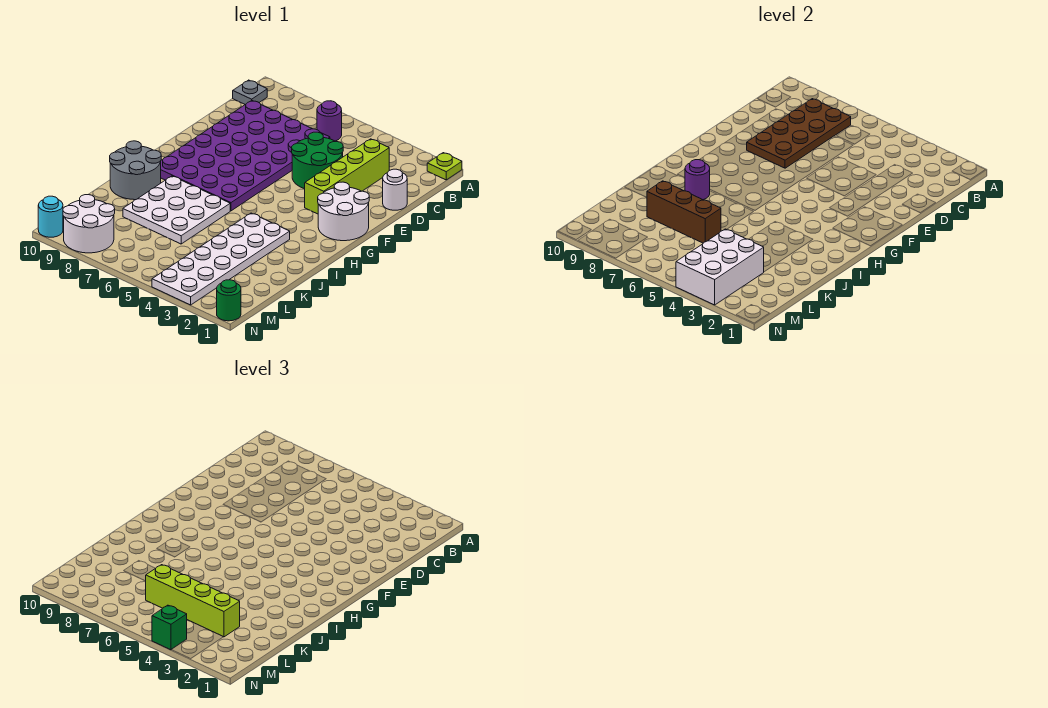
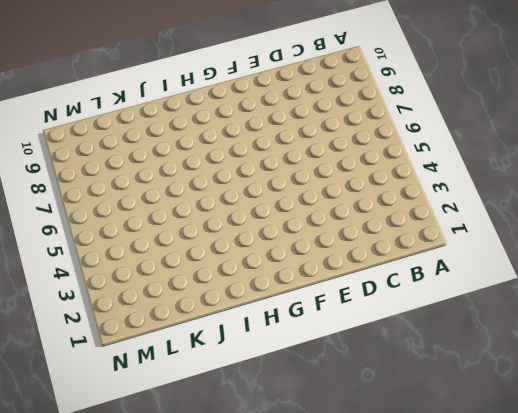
none -> lime 1x1 plate [427,153,462,180]
none -> purple 1x1 round brick [317,101,342,141]
none -> grey 1x1 plate [233,80,267,104]

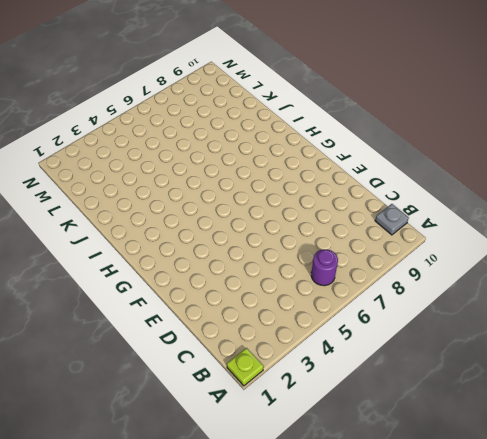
none -> lime 1x4 brick [305,139,389,214]
none -> purple 4x6 plate [160,101,330,211]
none -> white 1x1 round brick [383,169,407,210]

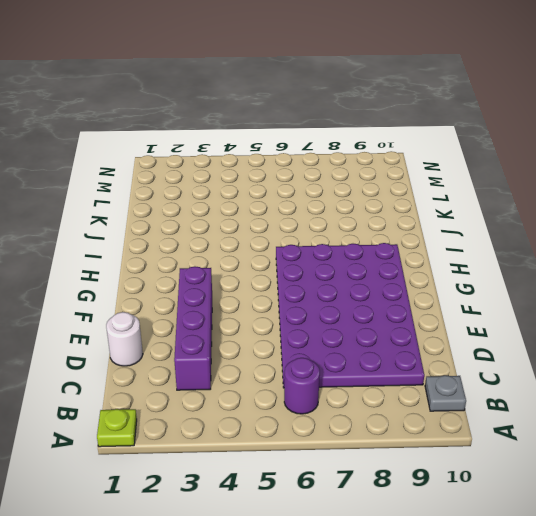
purple 1x4 brick [174,266,212,390] -> lime 1x4 brick [305,139,389,214]
none -> green 2x2 round brick [292,132,343,189]
none -> white 2x2 round brick [318,182,369,241]
none -> white 2x6 plate [152,213,290,305]

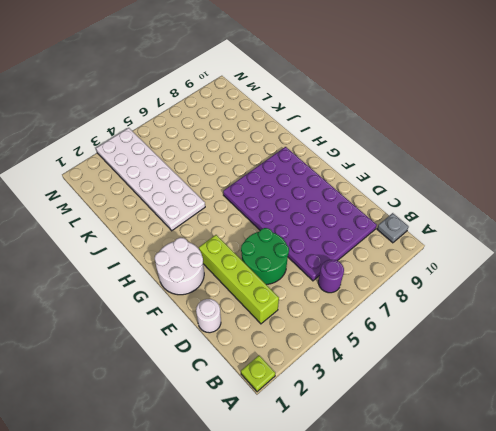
none -> white 3x3 plate [123,176,230,244]
none -> grey 2x2 round brick [110,141,161,200]
none -> white 2x2 round brick [63,195,115,253]

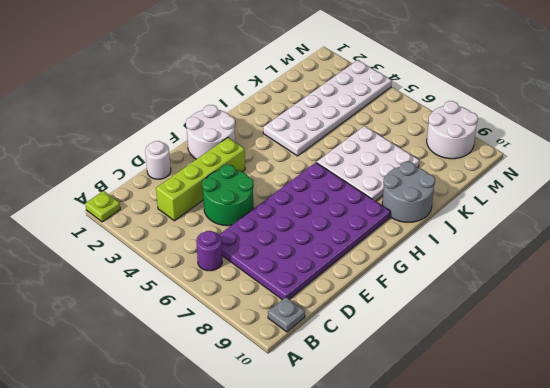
none -> green 1x1 round brick [217,280,241,321]
none -> cyan 1x1 round brick [38,196,63,237]
none -> brown 2x4 plate [747,99,851,168]

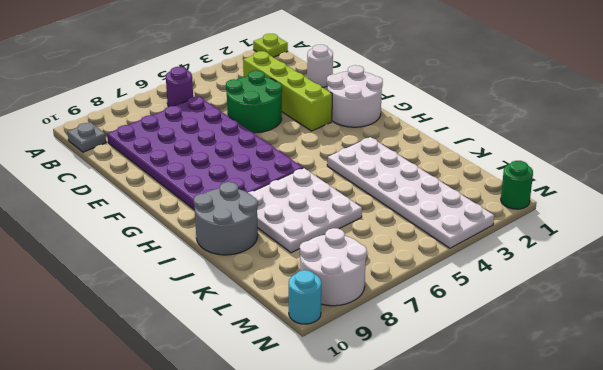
none -> brown 2x4 plate [747,99,851,168]
none -> purple 1x1 round brick [685,160,710,200]
none -> brown 1x3 brick [647,181,721,243]

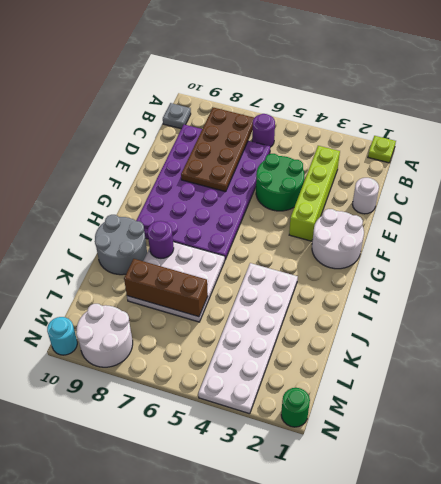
none -> white 2x3 brick [676,229,764,305]
none -> lime 1x4 brick [146,565,240,637]
none -> green 1x1 brick [152,605,187,650]

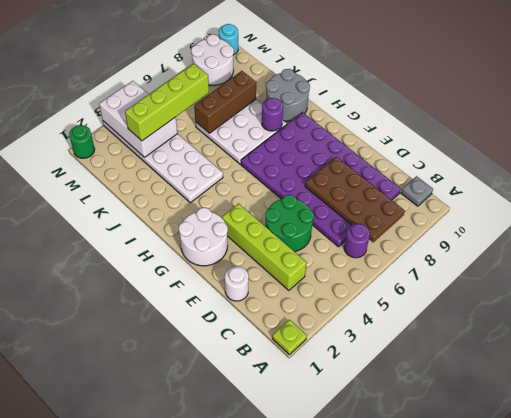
none -> green 1x1 brick [152,605,187,650]

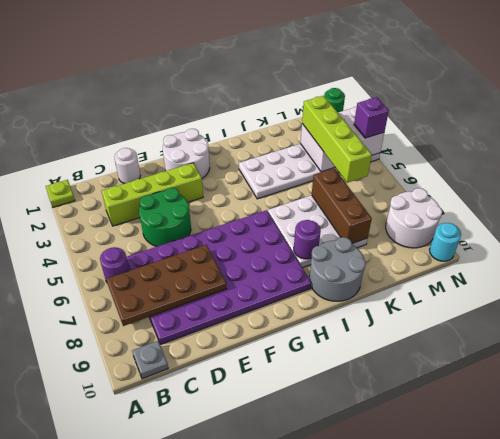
purple 1x1 brick [354,97,389,138] -> green 1x1 brick [152,605,187,650]

